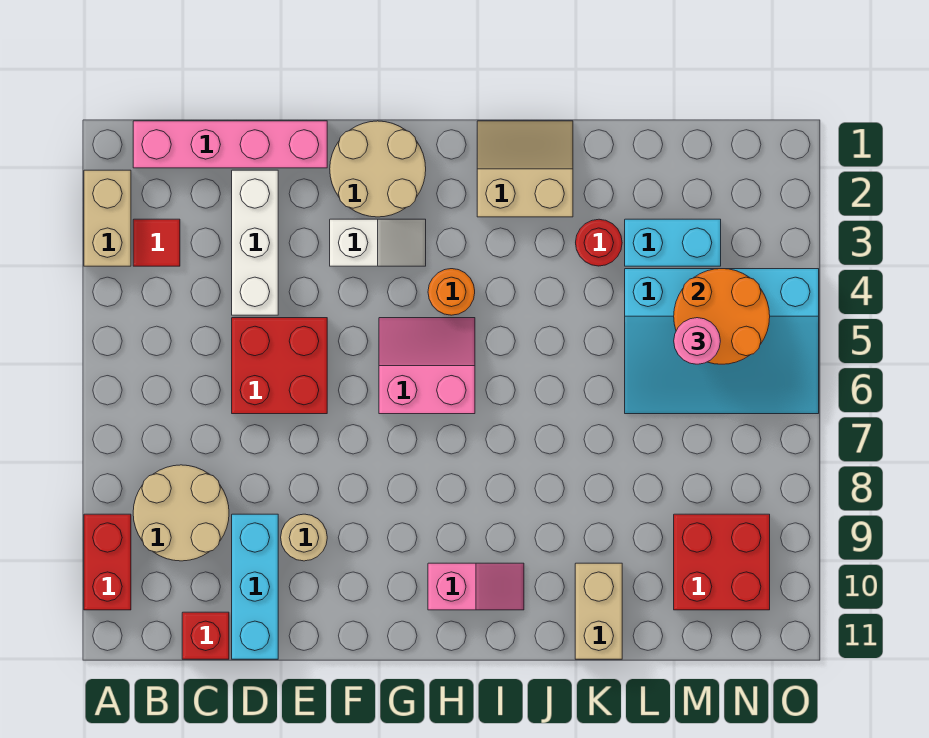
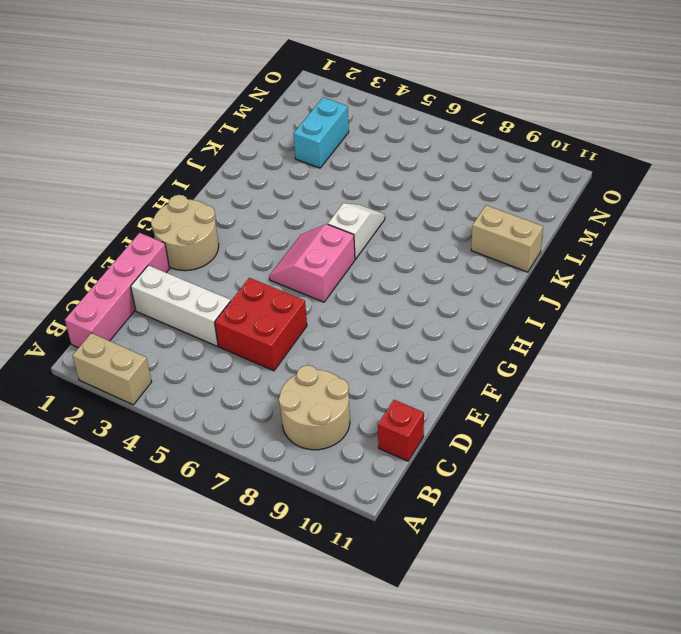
white 1x2 slope [328,203,385,259] -> white 1x2 slope moved to [330,219,426,266]
none -> red 1x2 brick [84,514,131,610]
none -> red 1x1 tile [133,219,180,266]
none -> cyan 1x3 brick [232,514,278,659]

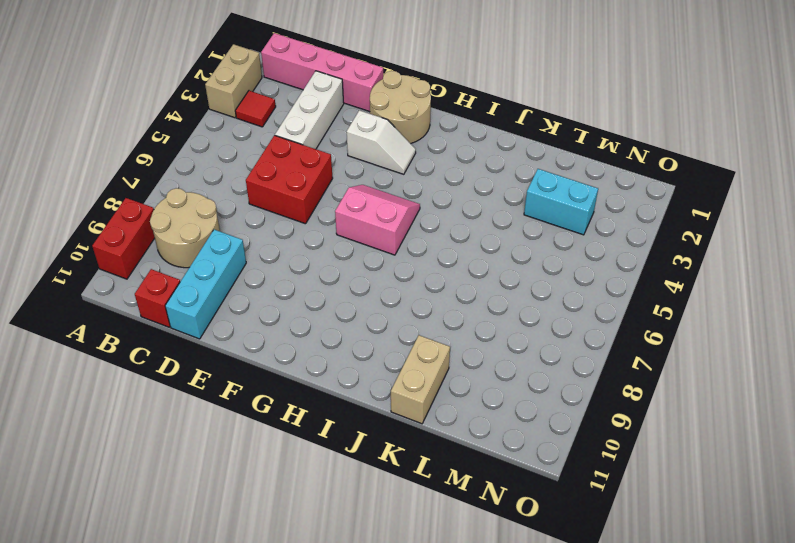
none -> tan 1x1 round brick [281,514,327,561]
none -> orange 1x1 round brick [428,269,475,315]
none -> pink 1x2 slope [428,563,524,610]

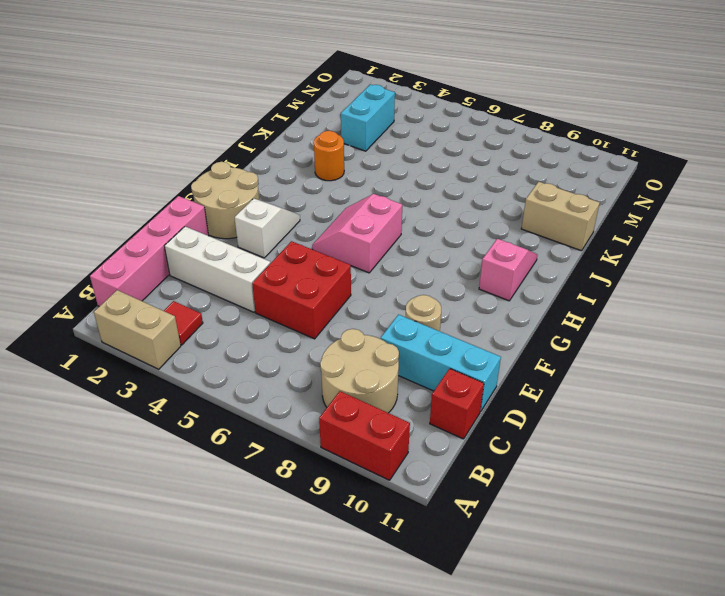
orange 1x1 round brick [314,131,344,181] -> orange 1x1 round brick moved to [428,269,475,315]
none -> tan 2x2 slope [477,121,573,217]
none -> red 1x1 round brick [576,219,622,266]
none -> cyan 3x4 slope [625,269,819,414]

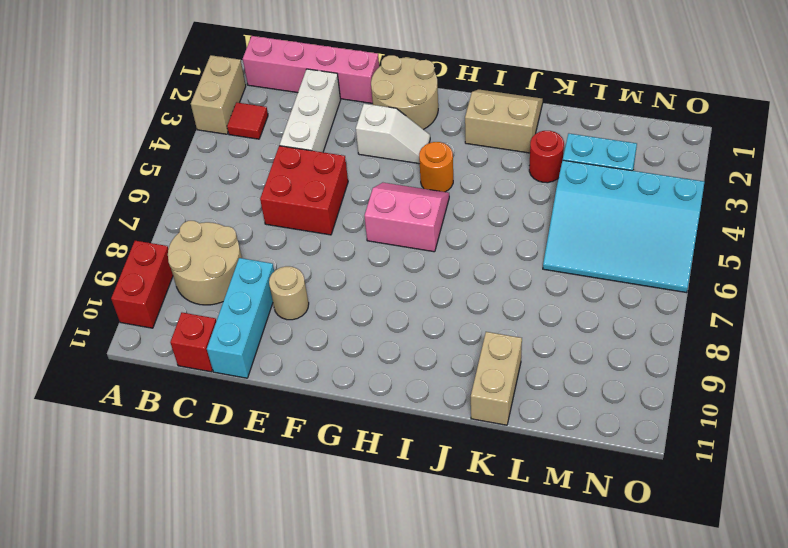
none -> pink 1x2 slope [428,563,524,610]
none -> red 2x2 brick [674,514,770,610]
none -> orange 2x2 round brick [674,269,770,364]

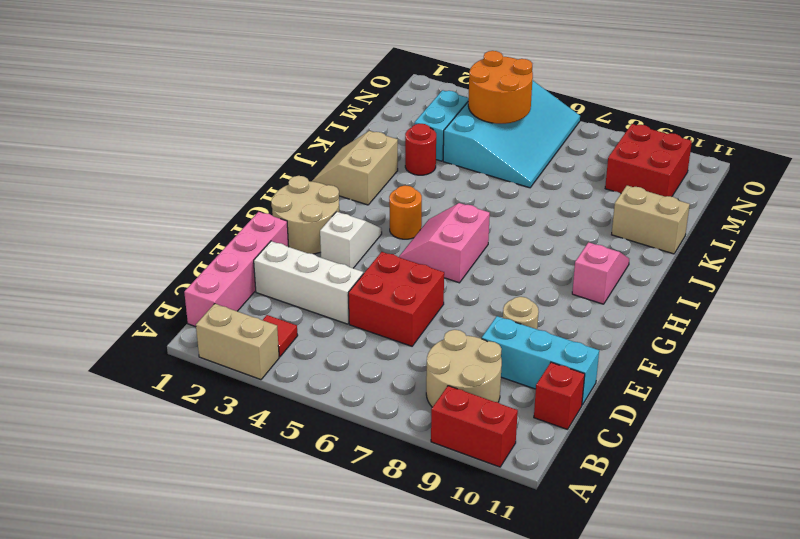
none -> pink 1x1 round brick [674,318,720,364]

